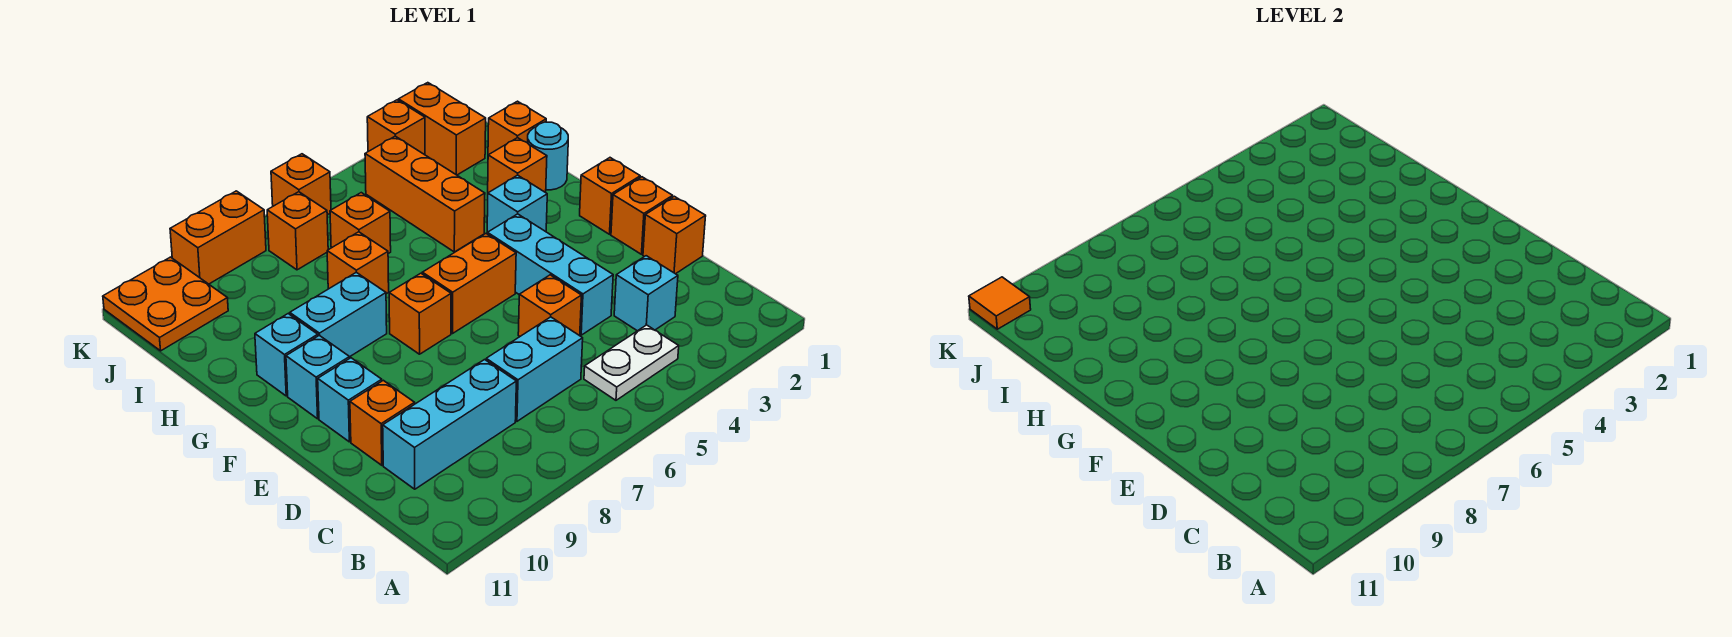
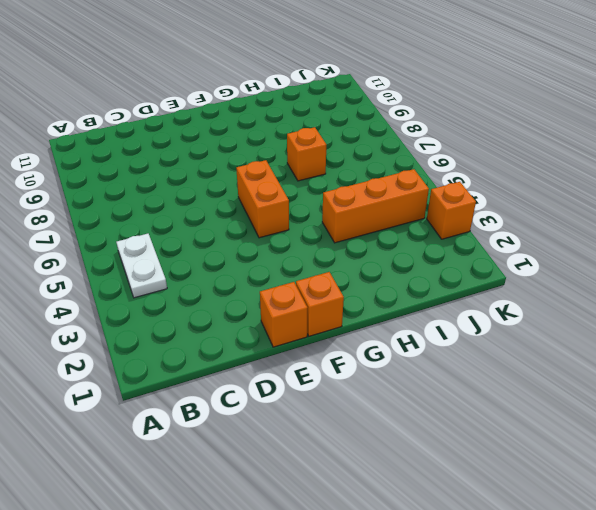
none -> cyan 1x1 brick [614,256,678,331]
none -> cyan 1x2 brick [486,317,583,421]
none -> cyan 1x3 brick [383,360,516,489]
none -> orange 1x1 brick [643,196,706,274]

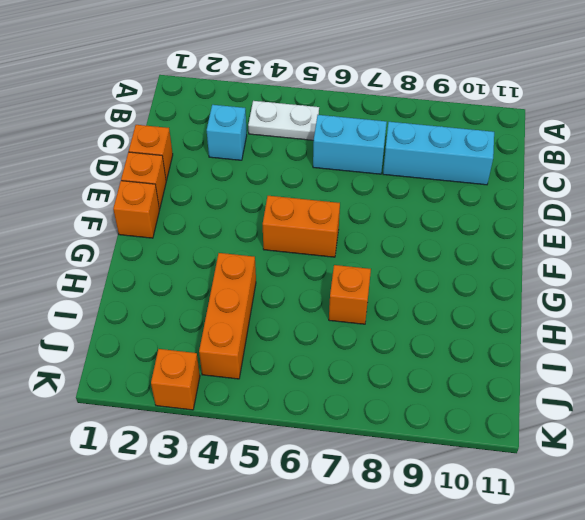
none -> cyan 1x3 brick [487,214,613,335]
none -> orange 1x1 brick [518,275,581,336]
none -> orange 1x1 brick [350,380,415,465]
none -> cyan 1x1 brick [318,358,382,442]

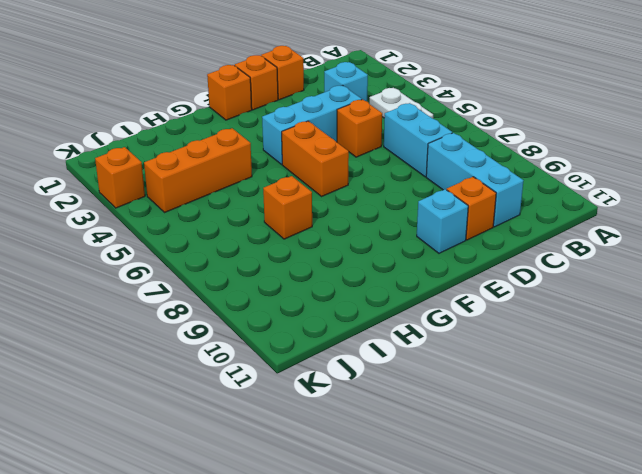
none -> orange 1x1 brick [389,273,451,354]
none -> cyan 1x1 brick [286,335,350,419]
none -> cyan 1x1 brick [487,175,547,232]
none -> cyan 1x2 brick [290,272,387,357]

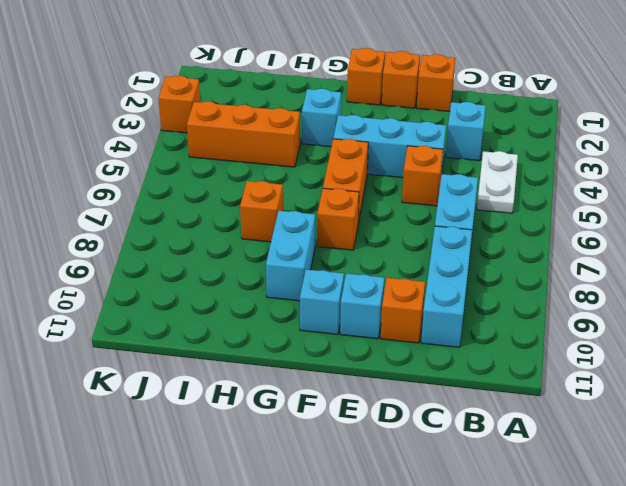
none -> cyan 1x1 brick [255,314,318,396]
none -> cyan 1x1 round brick [528,122,568,190]
none -> orange 1x1 brick [488,138,547,193]
none -> orange 1x1 brick [488,101,546,155]

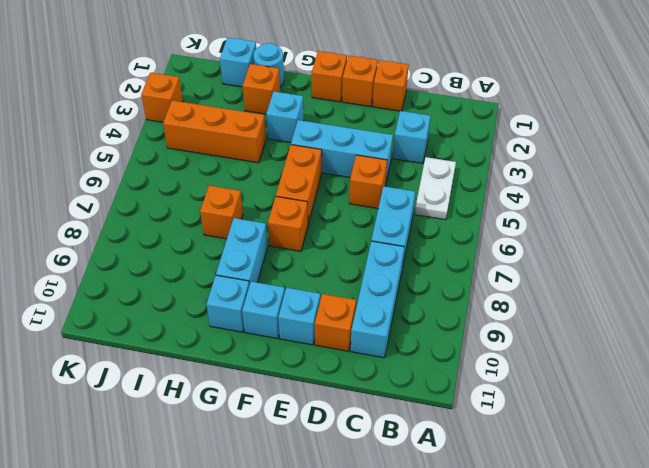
cyan 1x1 brick [220,38,256,87] -> orange 1x1 brick [488,101,546,155]
none -> orange 1x1 brick [330,193,391,254]
none -> orange 1x2 brick [399,83,486,175]
none -> orange 1x1 brick [267,192,328,270]
none -> orange 2x2 plate [103,257,228,351]

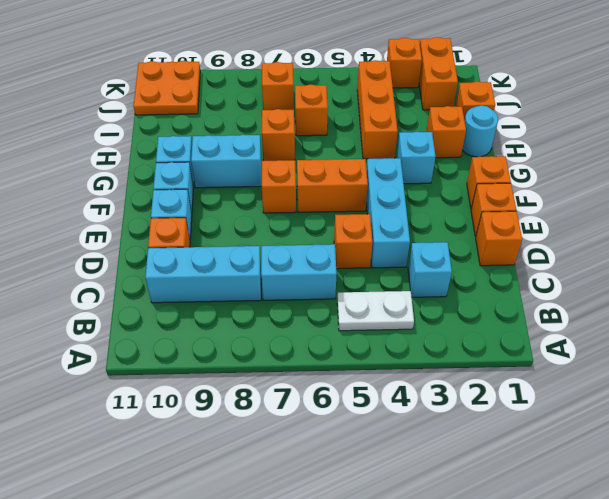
none -> orange 1x1 brick [271,154,331,215]
none -> orange 1x2 brick [170,191,266,284]
none -> orange 1x1 tile [969,277,1031,329]

